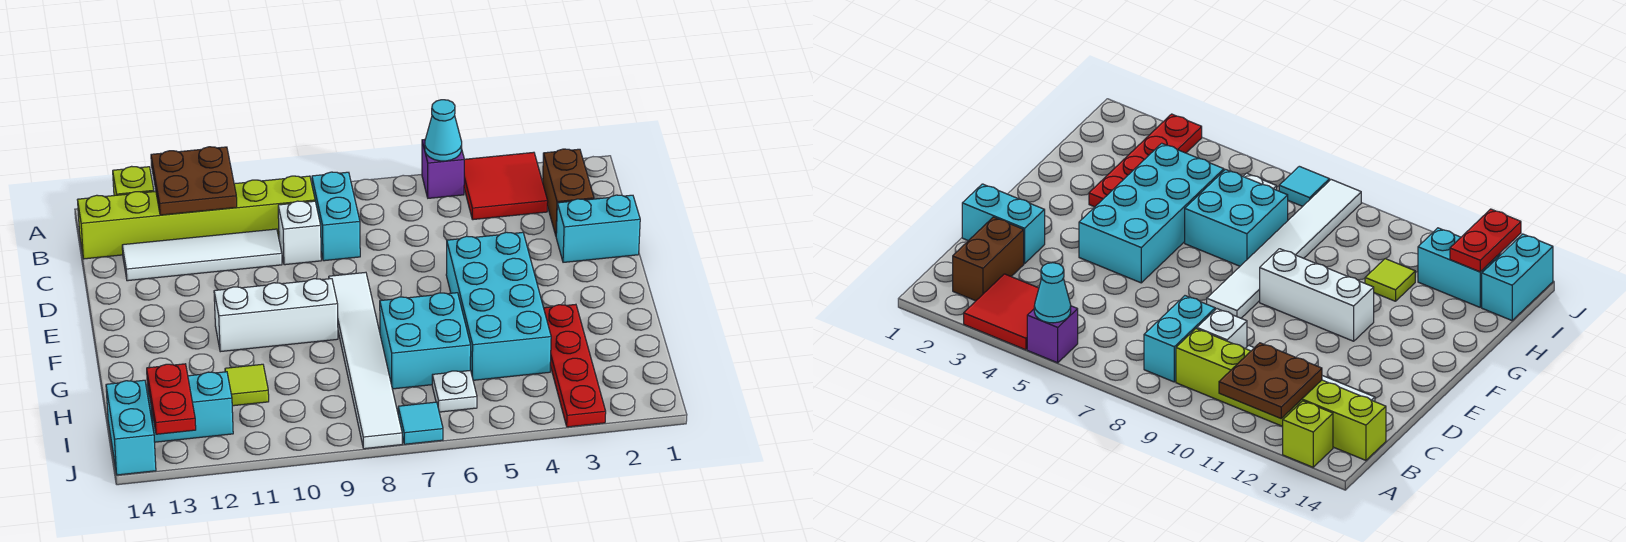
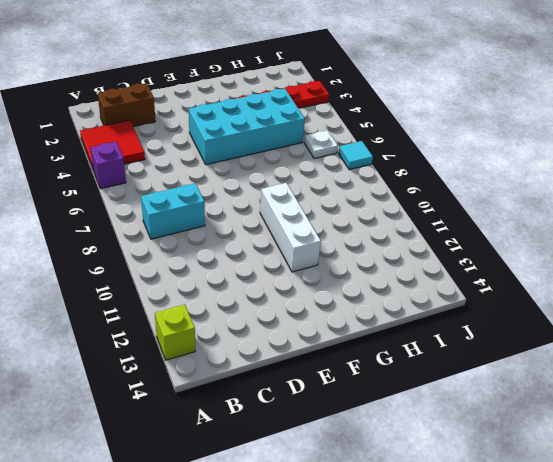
none -> lime 1x6 brick [78,176,315,259]
none -> white 1x1 brick [278,201,321,265]
none -> white 1x4 tile [122,229,282,281]

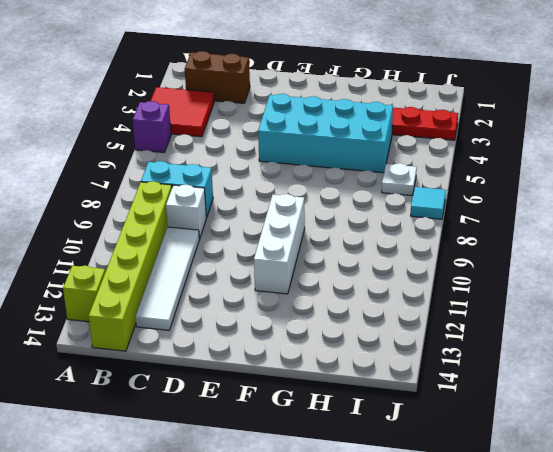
none -> cyan 1x2 brick [556,195,640,262]
none -> white 1x6 tile [329,272,402,449]
none -> cyan 2x2 brick [380,293,471,389]

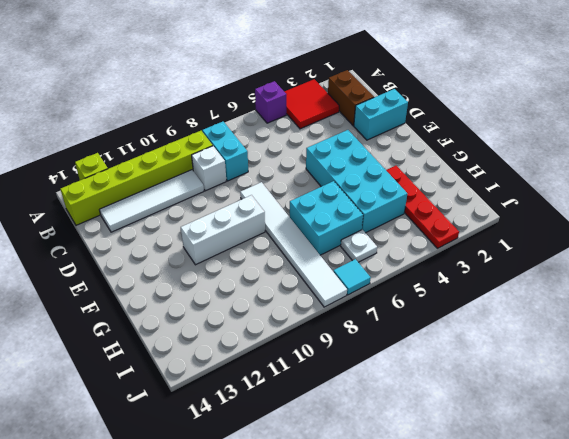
none -> lime 1x1 tile [225,364,269,406]
none -> cyan 1x2 brick [147,372,233,442]
none -> cyan 1x2 brick [106,380,156,475]

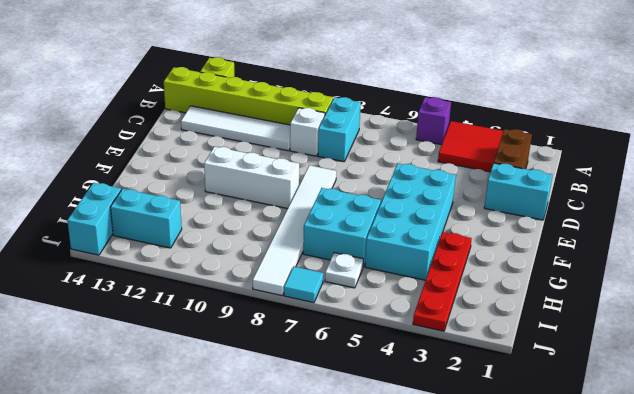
none -> lime 1x1 tile [225,364,269,406]
none -> cyan 1x1 cone [425,100,462,161]
none -> brown 2x2 plate [151,147,237,215]

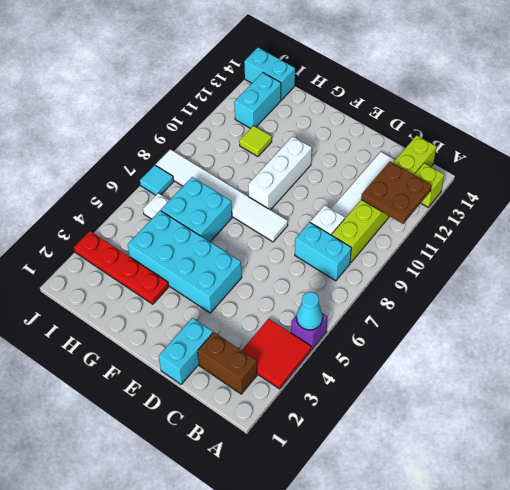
none -> red 1x2 plate [147,364,196,434]

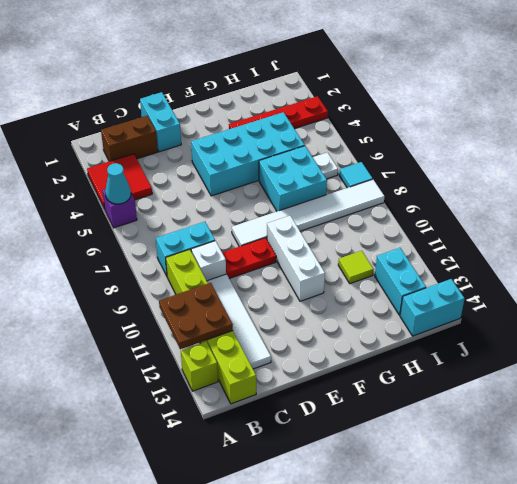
red 1x2 plate [222,238,276,278] -> red 1x2 plate moved to [147,364,196,434]

